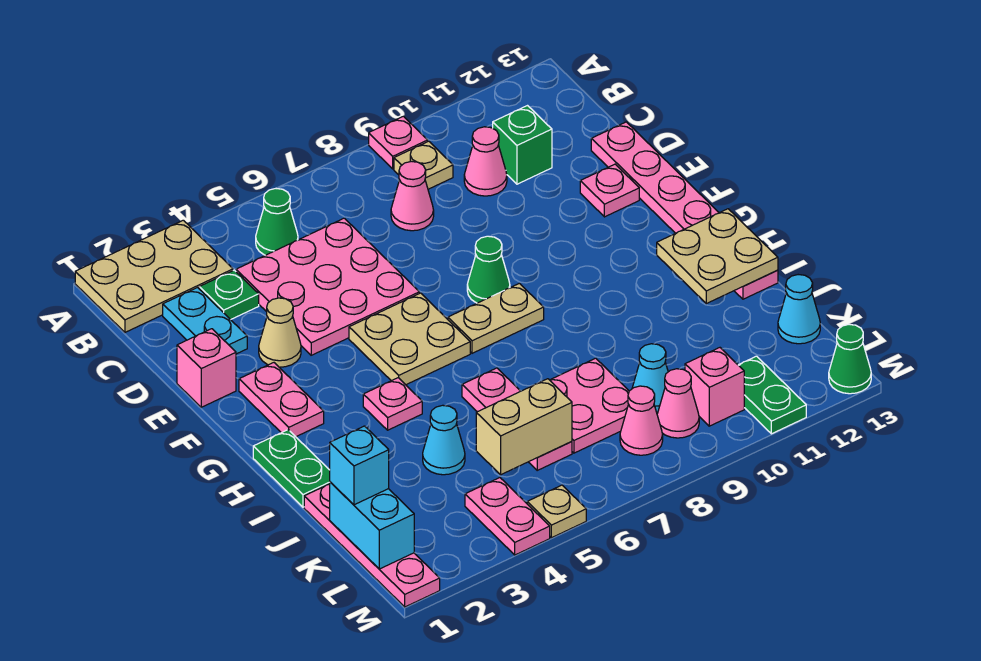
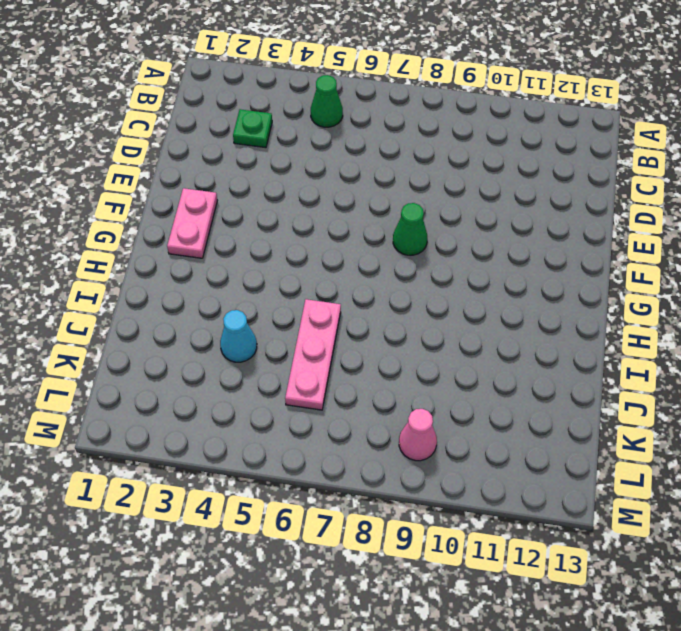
none -> tan 2x3 plate [75,220,233,332]
none -> pink 1x1 plate [369,116,428,169]
none -> tan 1x1 plate [394,141,453,189]
none -> cyan 1x2 plate [163,288,247,354]

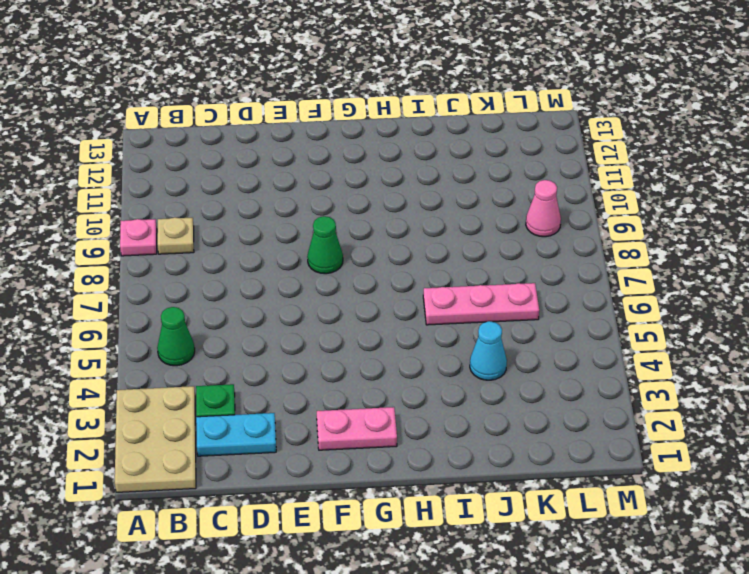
none -> pink 3x3 plate [236,218,419,355]
none -> pink 1x1 cone [391,161,434,231]
none -> pink 1x1 cone [464,127,507,196]
none -> green 1x1 brick [493,106,552,184]

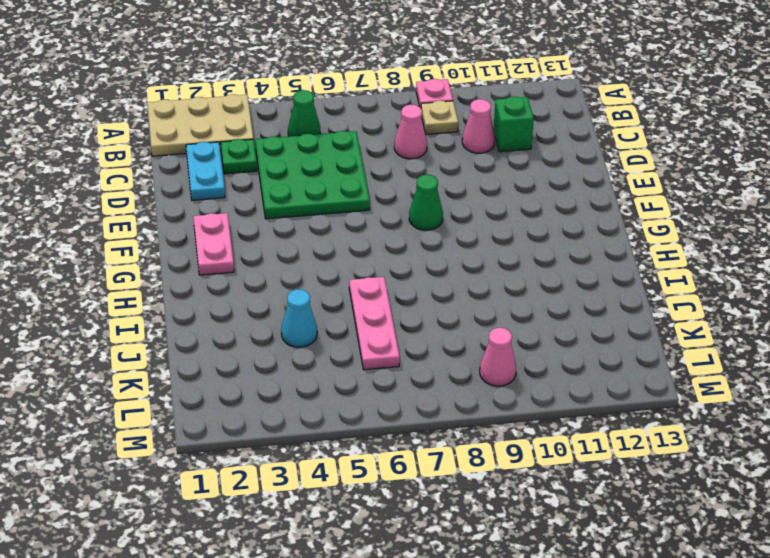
green 3x3 plate [255,131,370,219] -> pink 3x3 plate [236,218,419,355]
none -> pink 1x6 plate [591,122,778,299]
none -> pink 1x1 brick [177,329,236,407]
none -> tan 1x1 cone [259,298,301,367]
none -> pink 1x1 plate [580,164,639,217]

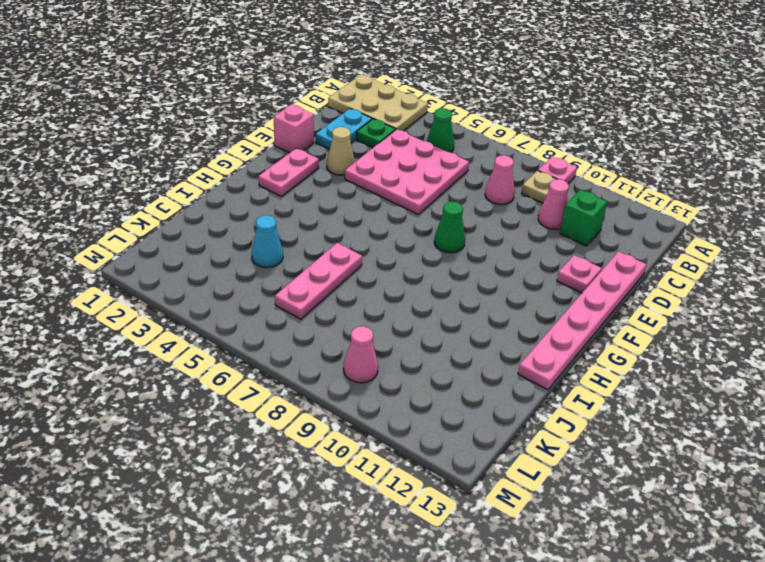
none -> tan 2x2 plate [349,293,470,385]
none -> tan 1x2 plate [448,283,544,353]
none -> green 1x2 plate [253,430,330,507]
none -> pink 1x1 plate [363,378,422,430]

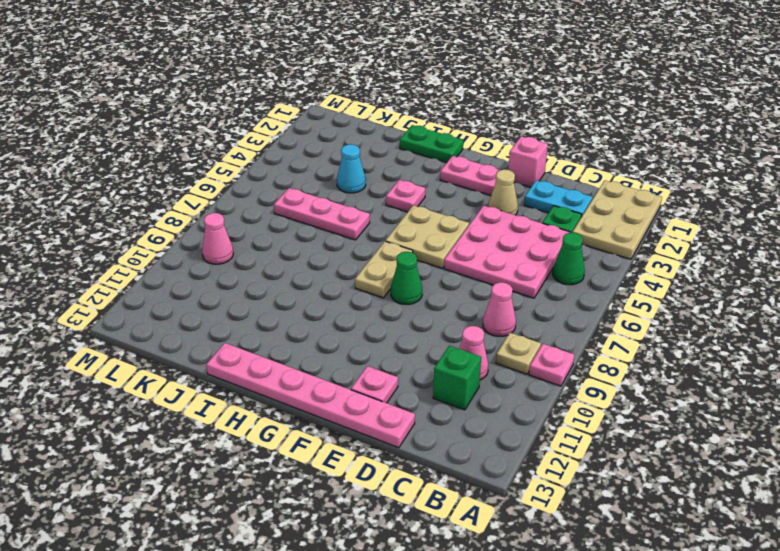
none -> pink 1x4 plate [304,484,440,607]
none -> pink 2x2 plate [550,358,629,453]
none -> cyan 1x1 cone [632,344,668,413]
none -> cyan 1x1 cone [778,275,820,344]

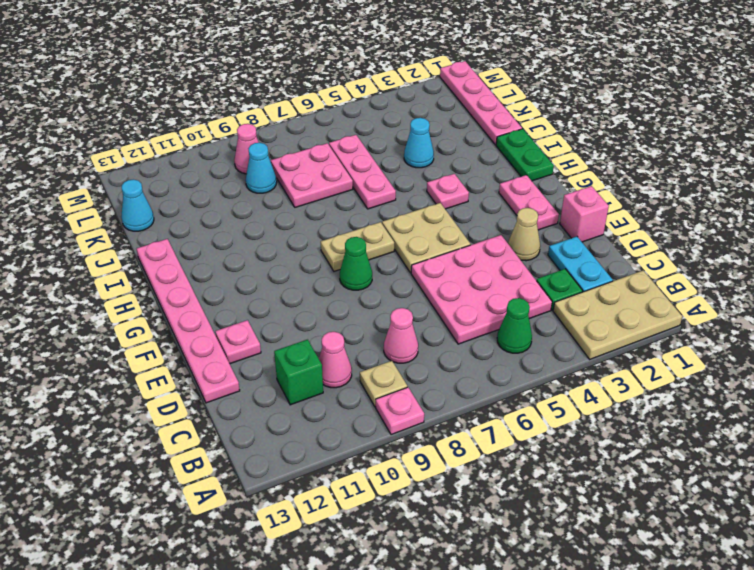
none -> pink 1x2 plate [465,478,550,555]
none -> pink 1x1 cone [620,386,663,455]
none -> pink 1x1 brick [685,348,744,426]
none -> green 1x2 plate [739,356,806,434]

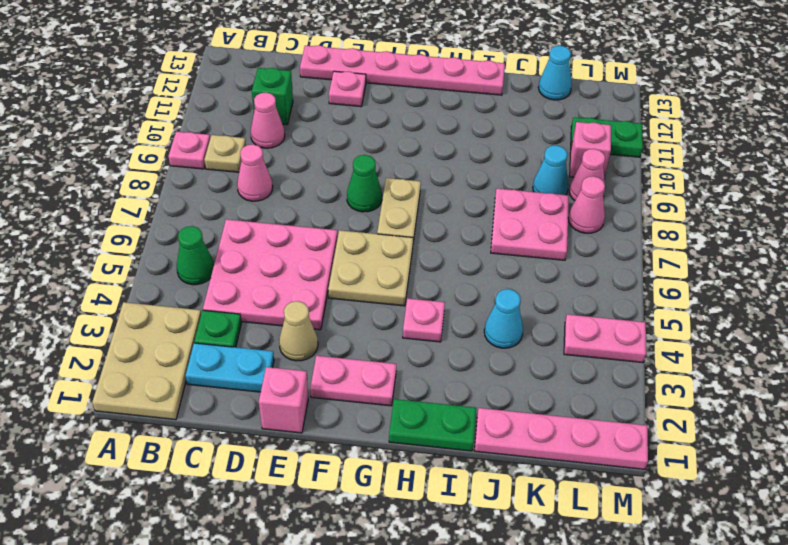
none -> pink 1x3 plate [462,368,572,470]
none -> tan 1x1 plate [527,485,586,538]
none -> green 1x1 cone [829,324,871,394]
none -> tan 2x2 plate [657,209,778,304]

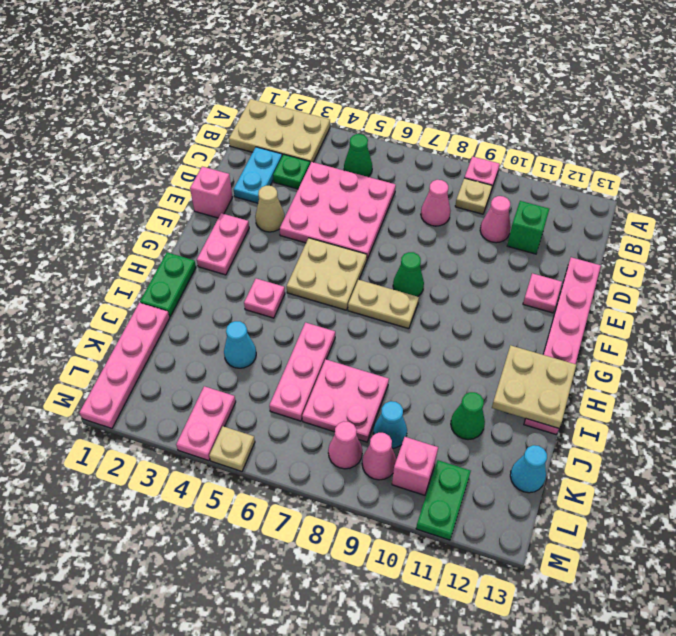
green 1x1 cone [451,392,485,440] -> green 1x1 cone moved to [829,324,871,394]
none -> cyan 1x2 brick [330,482,414,569]
none -> tan 1x2 brick [476,379,572,475]
none -> cyan 1x1 brick [330,426,389,505]

